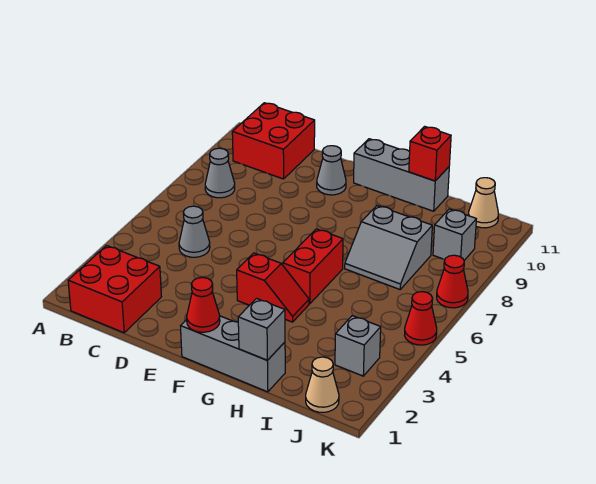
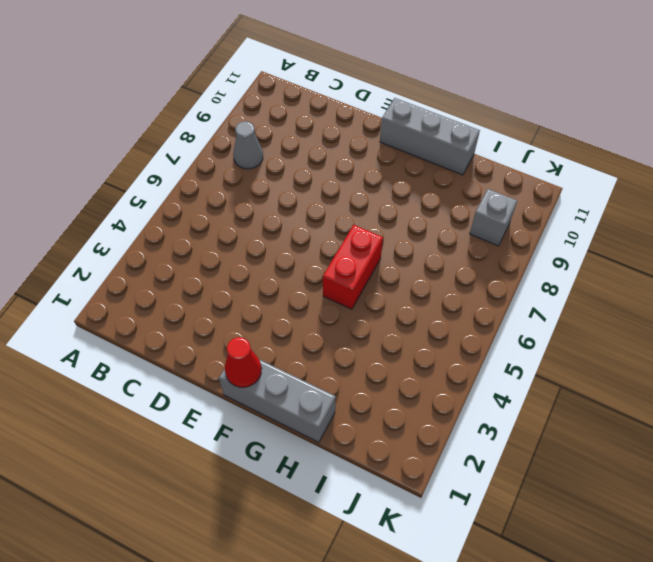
none -> red 2x2 brick [68,246,161,333]
none -> red 2x2 brick [232,103,315,179]
none -> grey 1x1 cone [179,206,210,257]

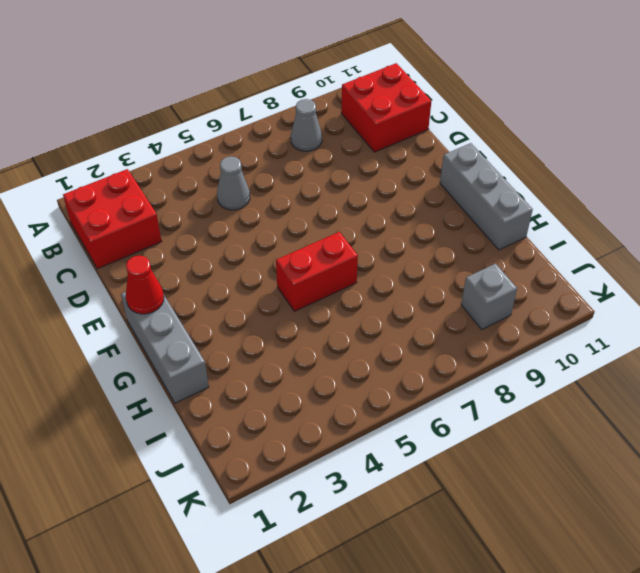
none -> grey 1x1 cone [317,146,346,195]
none -> red 1x2 slope [237,253,309,322]
none -> grey 2x2 slope [345,206,432,289]

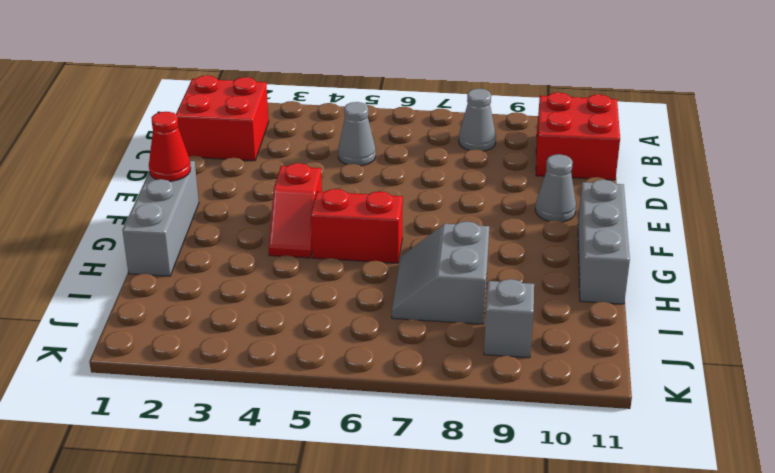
none -> tan 1x1 cone [306,357,339,412]
none -> grey 1x1 brick [335,316,381,376]
none -> tan 1x1 cone [468,178,498,228]

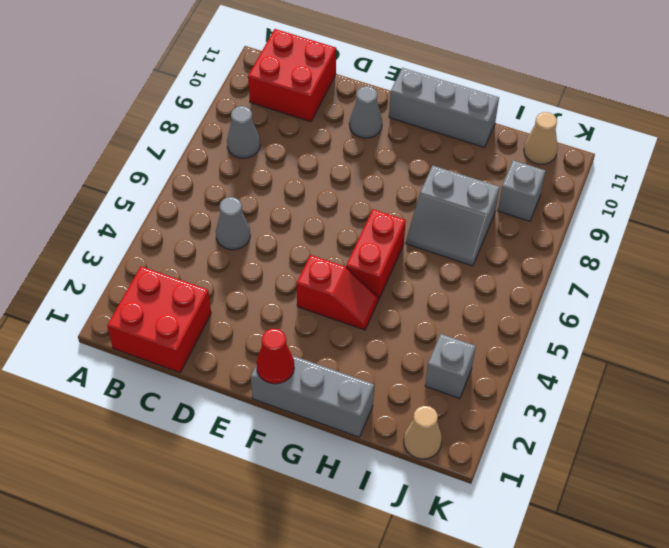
none -> red 1x1 cone [405,292,437,345]
none -> red 1x1 cone [437,255,468,308]
none -> grey 1x1 brick [238,299,285,360]

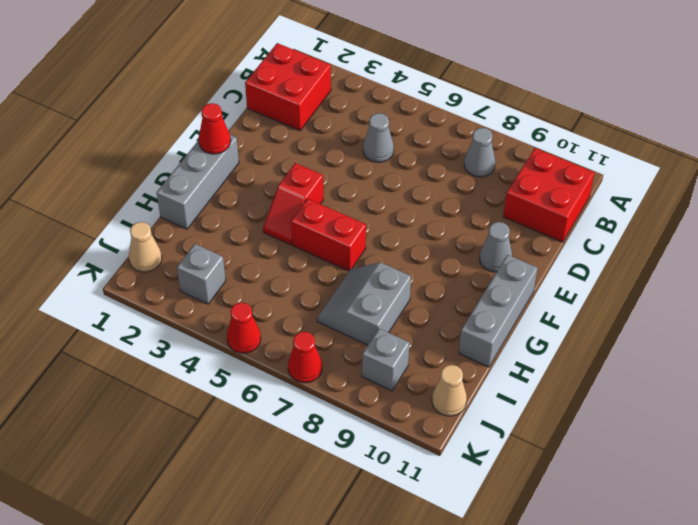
none -> grey 1x1 brick [238,299,285,360]
none -> red 1x1 brick [409,126,451,181]

